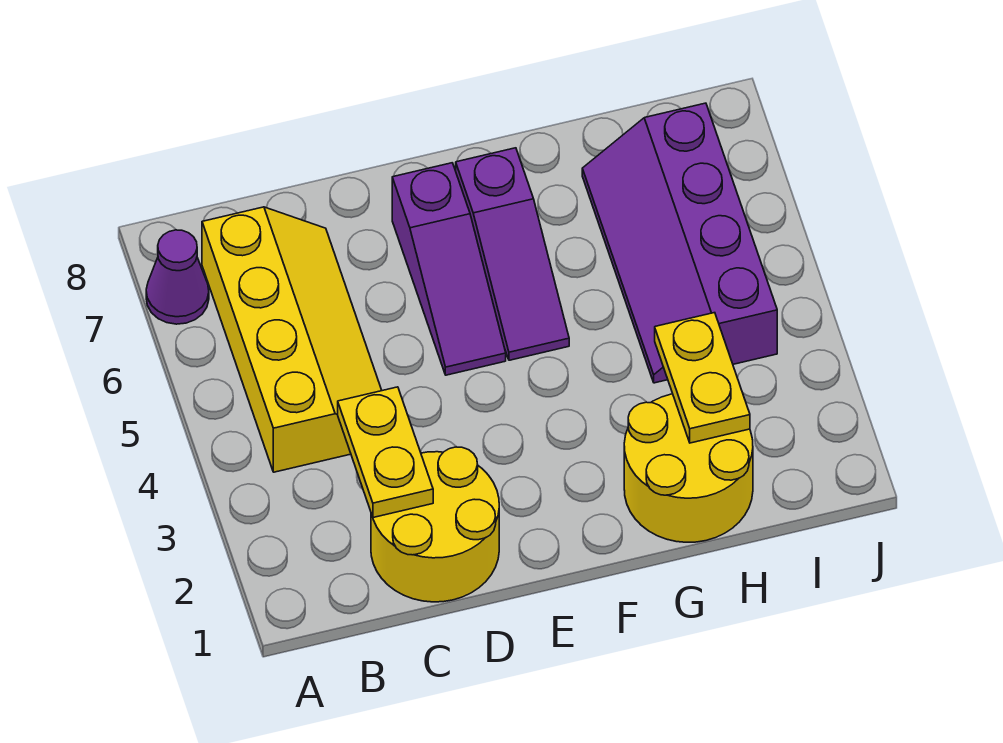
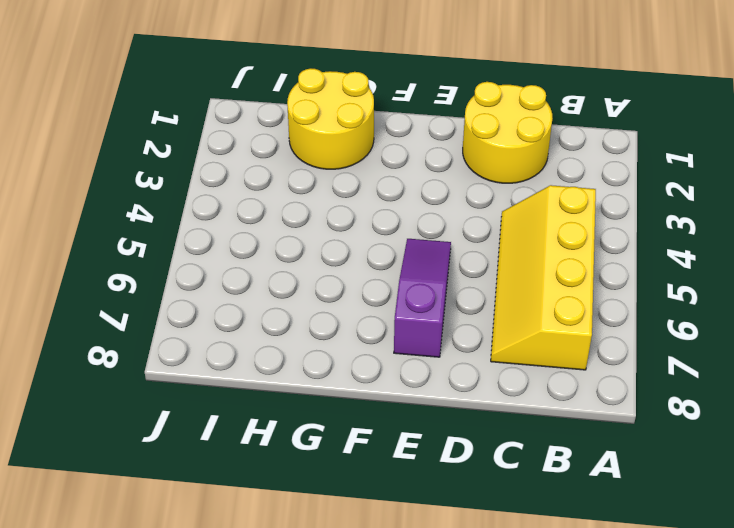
none -> purple 1x1 cone [146,230,209,324]
none -> purple 1x3 slope [456,148,569,360]

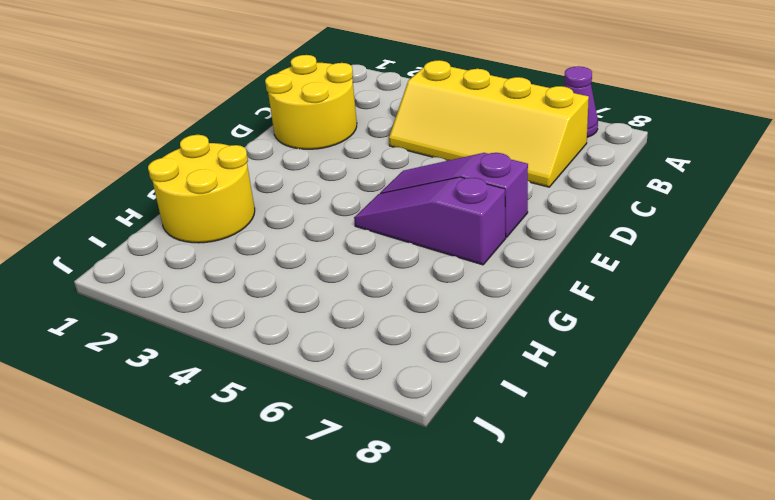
none -> purple 2x4 slope [582,103,777,383]
none -> yellow 1x2 plate [338,387,433,518]

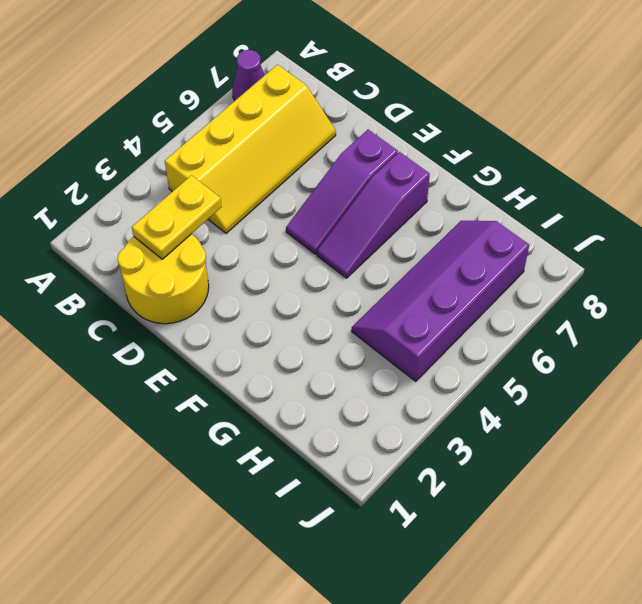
none -> yellow 2x2 round brick [624,394,753,542]
none -> yellow 1x2 plate [655,313,750,443]

